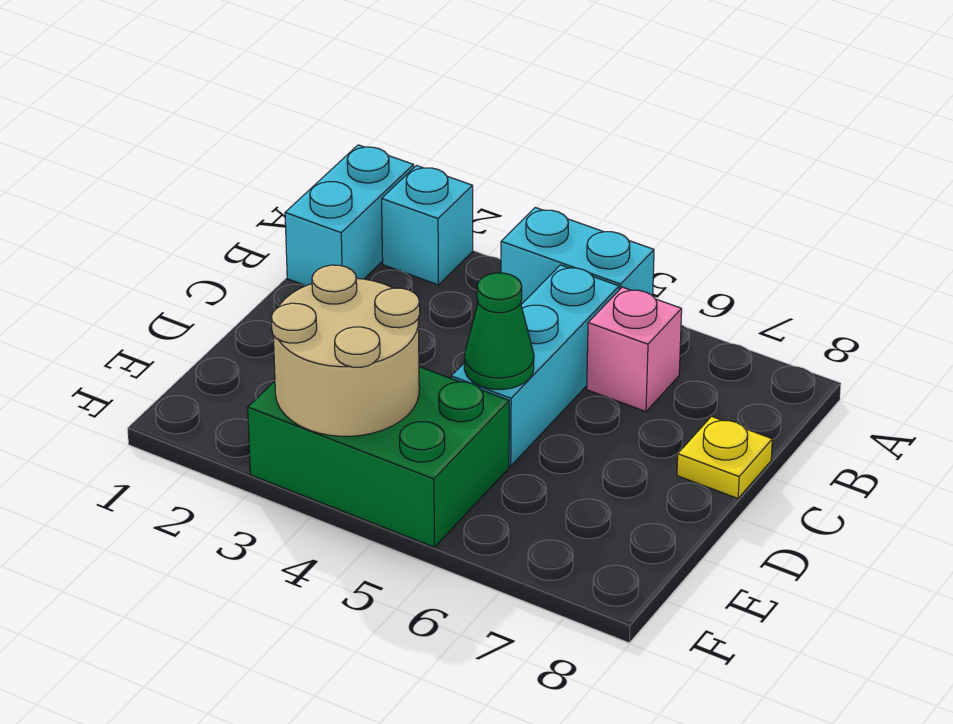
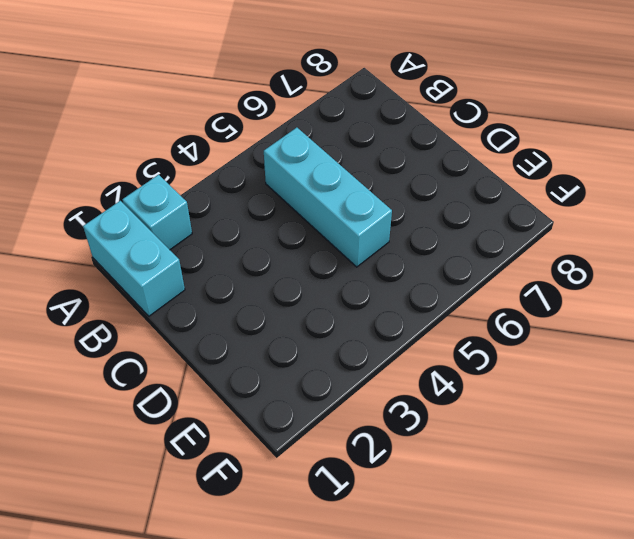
none -> cyan 1x2 brick [501,208,654,304]
none -> pink 1x1 brick [587,287,682,412]

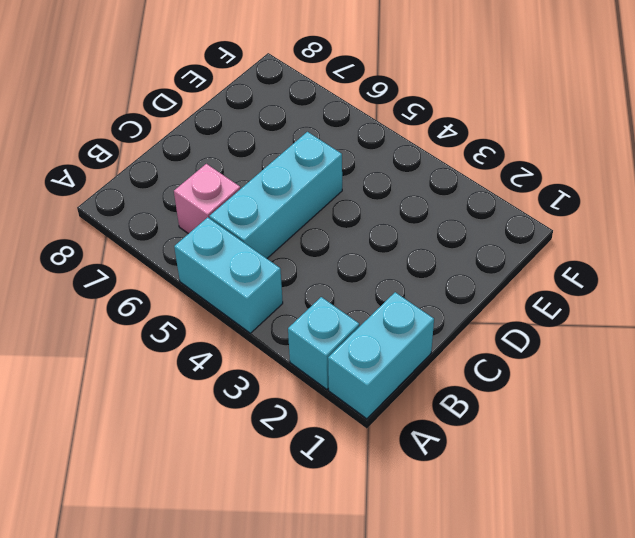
none -> yellow 1x1 plate [677,416,772,498]
none -> green 2x3 brick [248,367,509,547]

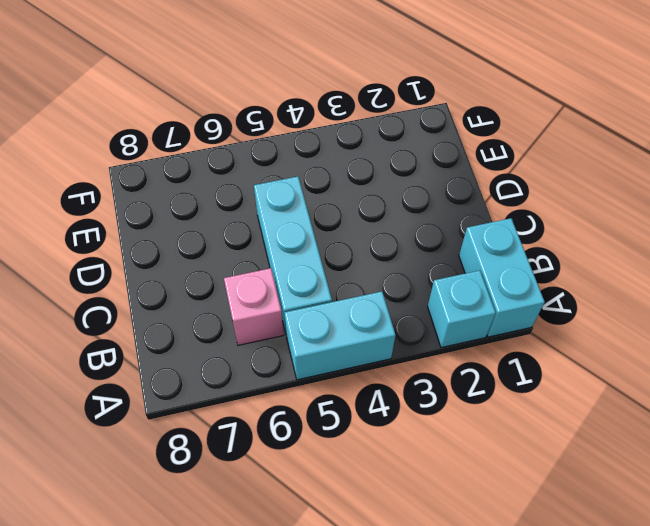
none -> yellow 1x1 plate [677,416,772,498]
none -> green 2x3 brick [248,367,509,547]

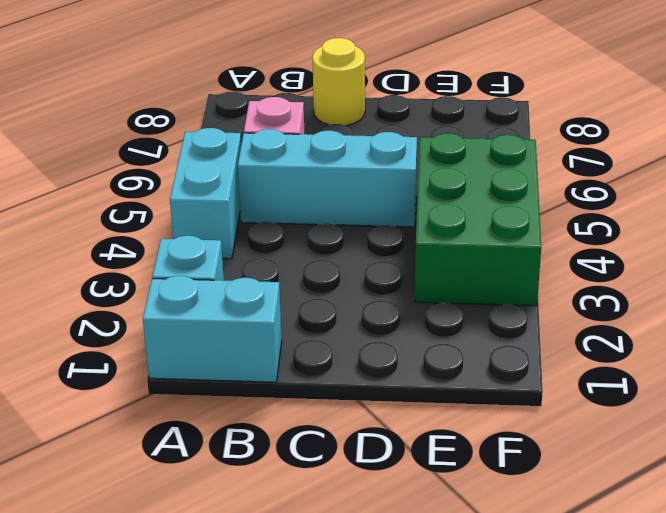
yellow 1x1 round brick [312,38,365,125] -> yellow 1x1 plate [677,416,772,498]
none -> green 1x1 cone [464,273,534,390]
none -> tan 2x2 round brick [271,265,420,436]

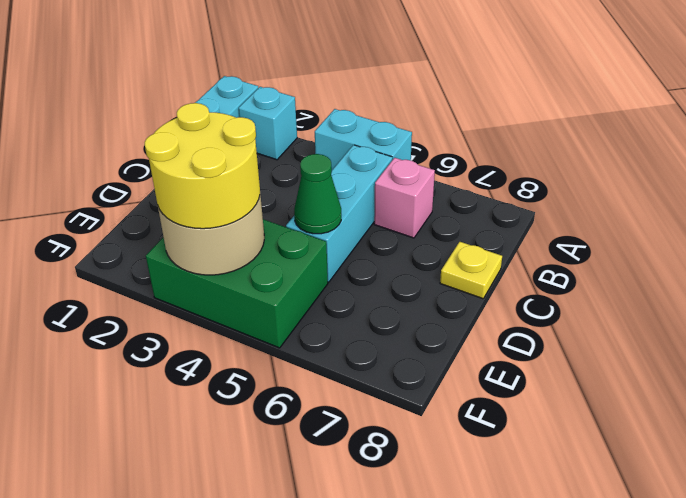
yellow 2x2 round brick [145,103,260,229] -> none

